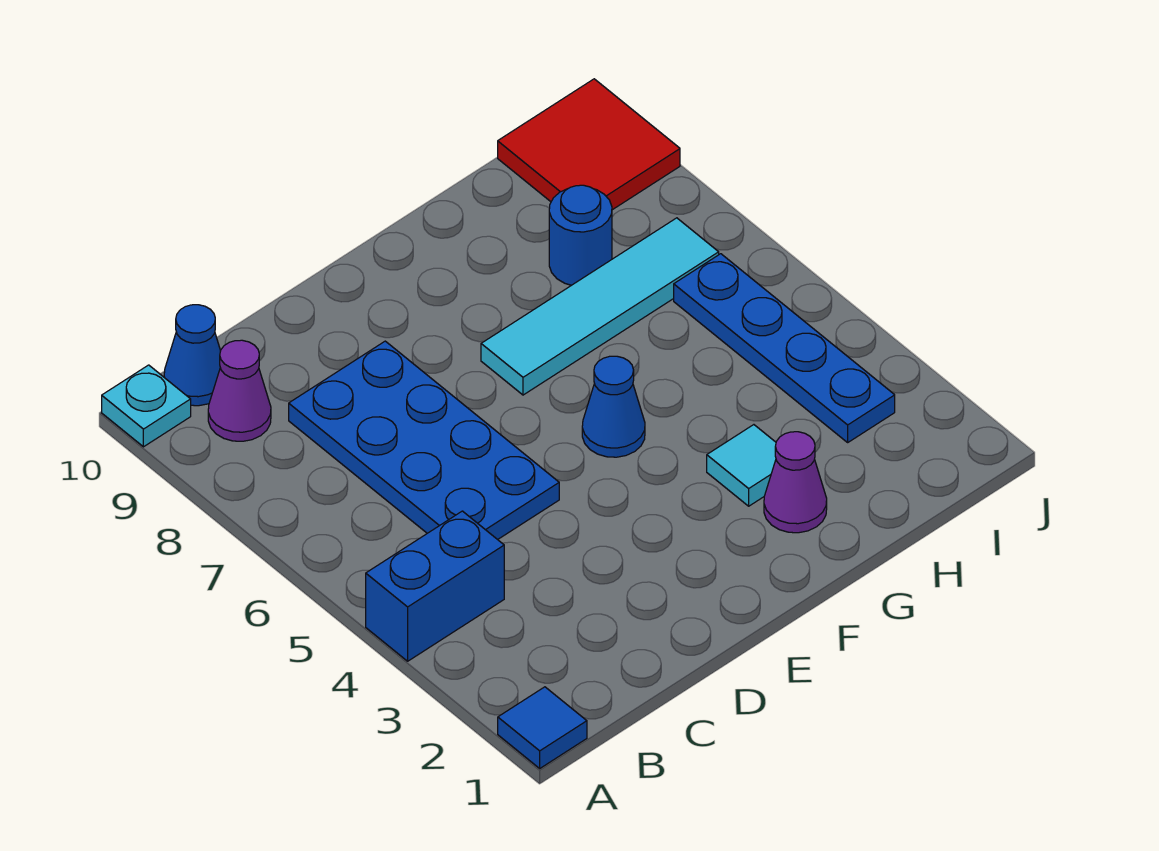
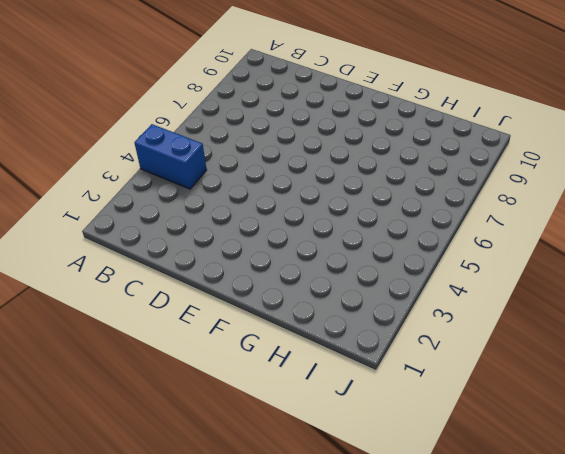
none -> blue 1x1 tile [498,687,587,768]
none -> cyan 1x1 plate [102,365,191,447]
none -> purple 1x1 cone [208,340,271,441]

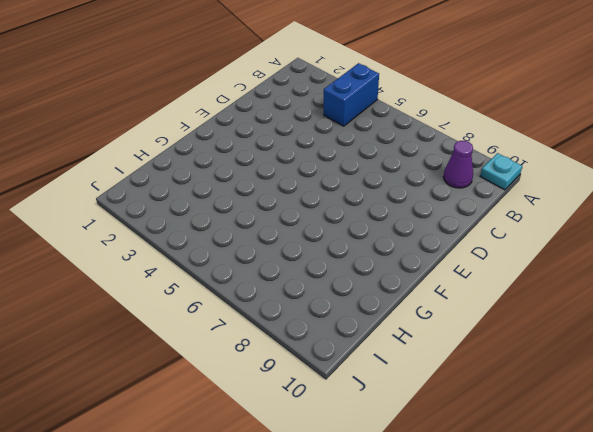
none -> blue 1x1 tile [498,687,587,768]
none -> blue 1x1 cone [164,305,221,406]
none -> blue 2x4 plate [289,341,559,540]

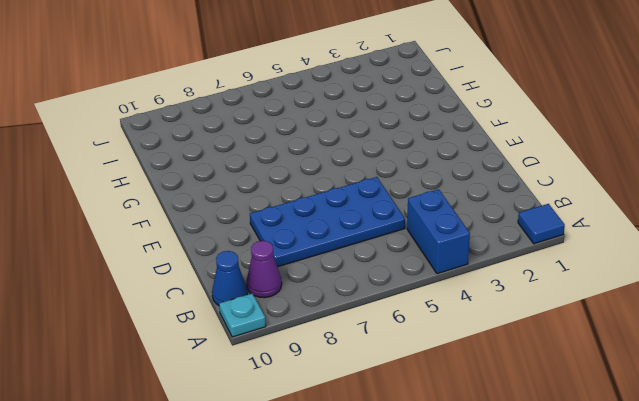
none -> blue 1x1 cone [582,356,645,457]
none -> cyan 1x4 tile [481,218,719,395]
none -> purple 1x1 cone [764,432,827,533]

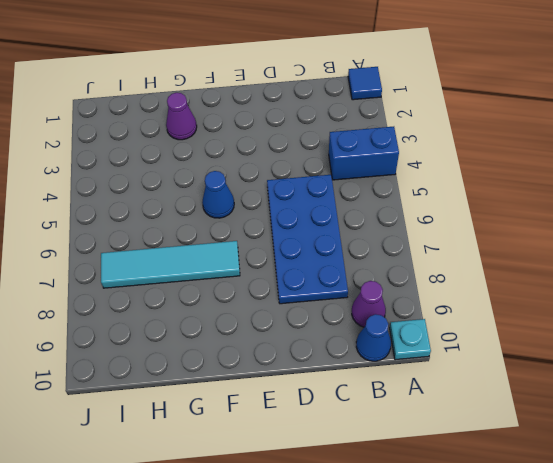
none -> cyan 1x1 tile [707,425,776,506]
none -> blue 1x1 round brick [549,185,612,285]
none -> blue 1x4 plate [674,254,895,442]

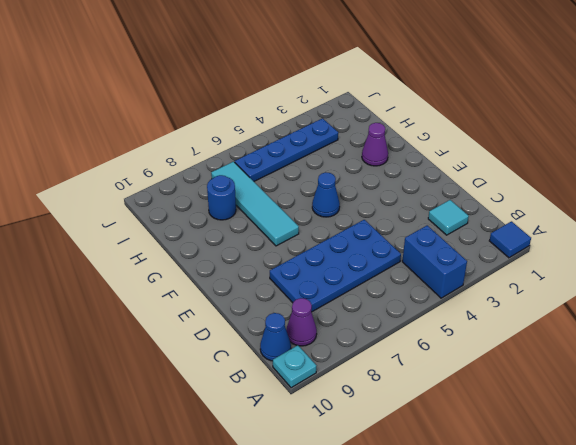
cyan 1x1 tile [428,200,469,235] -> cyan 1x1 tile moved to [707,425,776,506]
none -> red 2x2 tile [498,79,680,210]

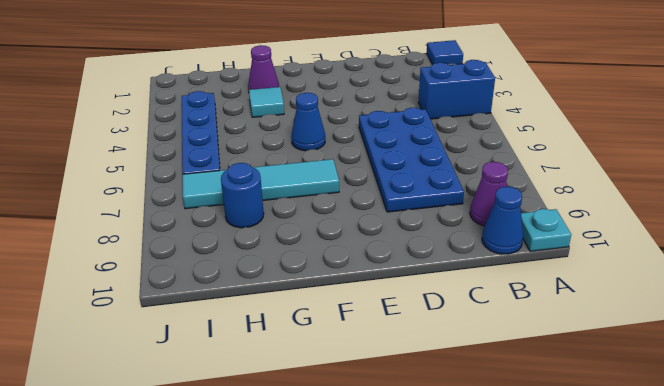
none -> red 2x2 tile [498,79,680,210]

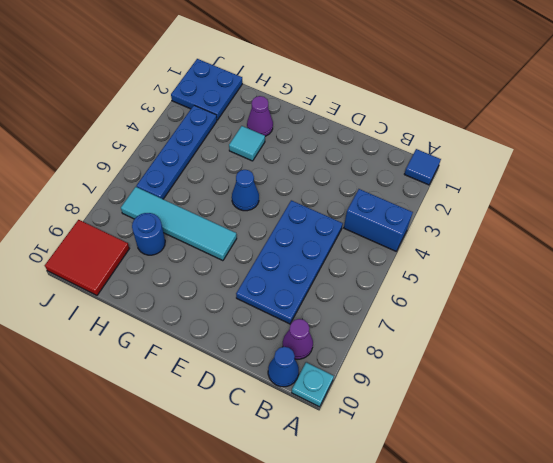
blue 2x2 plate [171,59,242,120] -> none

